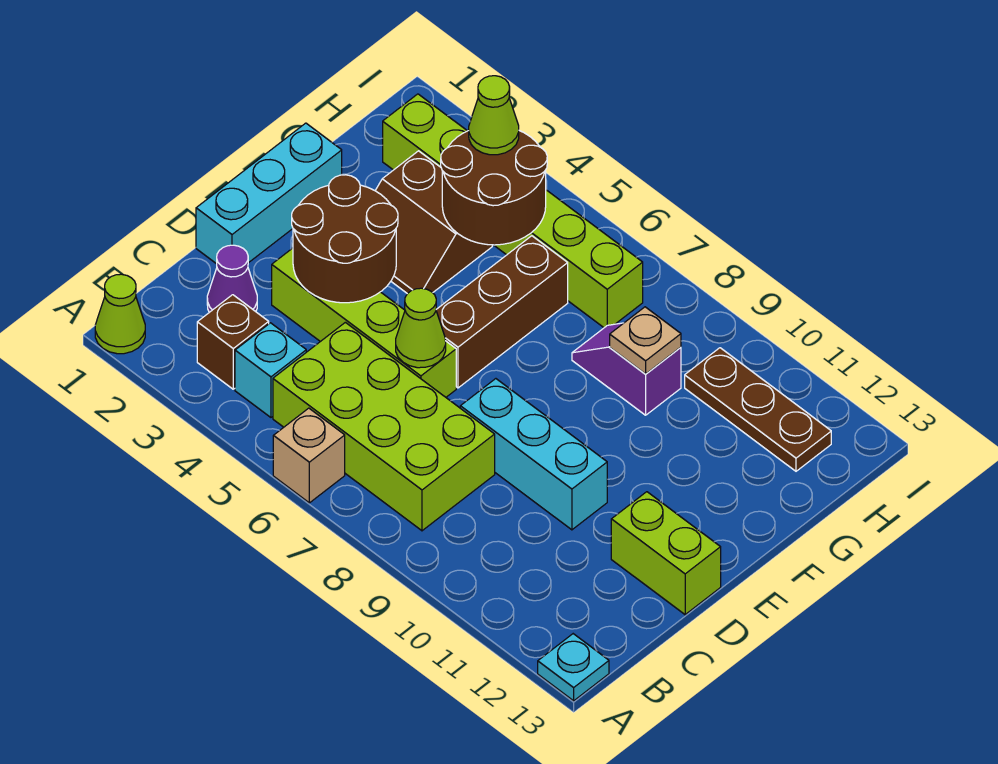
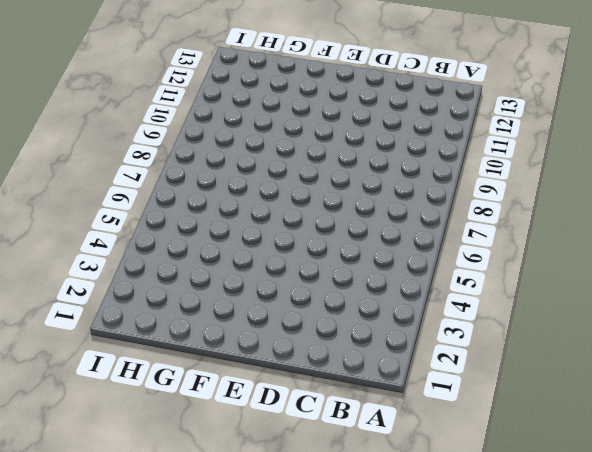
none -> lime 1x1 cone [95,274,145,354]
none -> tan 1x1 brick [273,408,345,503]
none -> cyan 1x1 plate [538,634,609,701]

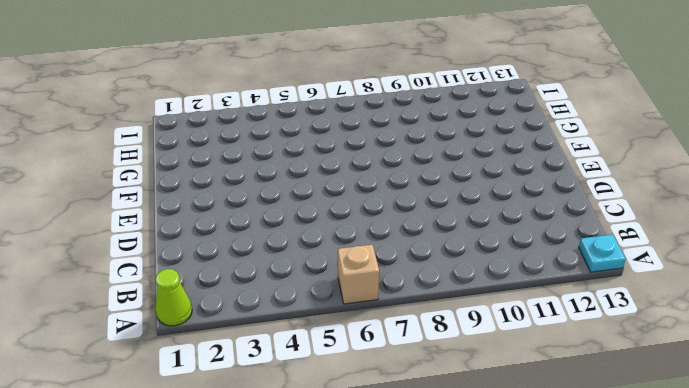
none -> brown 1x1 brick [197,295,269,389]
none -> cyan 1x1 brick [235,323,306,417]
none -> lime 2x4 brick [273,322,495,531]

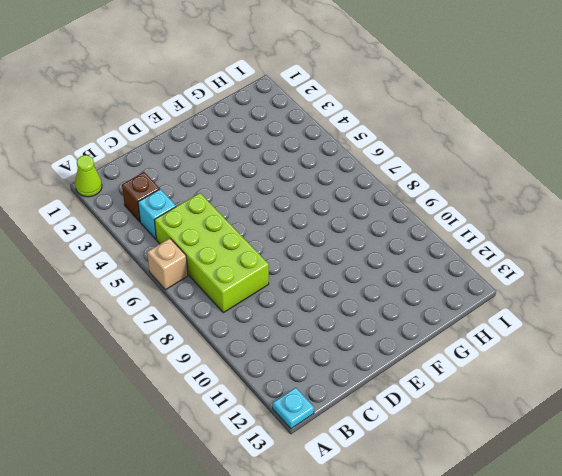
none -> purple 1x1 cone [207,245,257,312]
none -> cyan 1x3 brick [196,123,342,264]
none -> lime 1x4 brick [272,248,456,397]

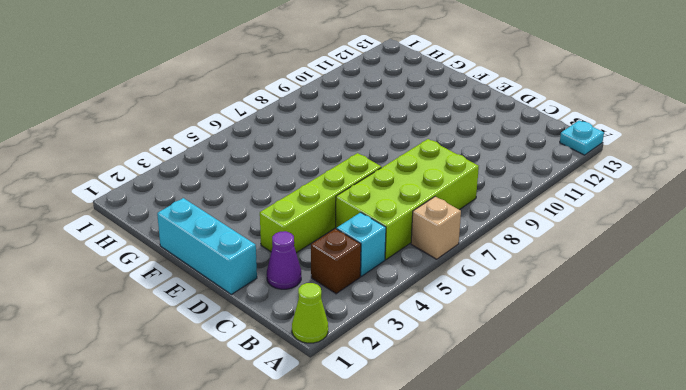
none -> cyan 1x3 brick [460,379,607,530]
none -> lime 1x2 brick [611,492,721,615]
none -> brown 1x3 brick [436,236,568,388]

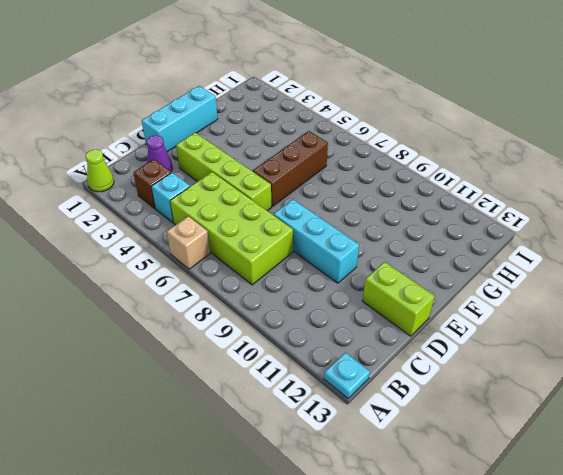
none -> brown 2x2 slope [375,151,492,294]
none -> purple 1x2 slope [572,323,681,415]
none -> lime 1x6 brick [383,94,643,328]

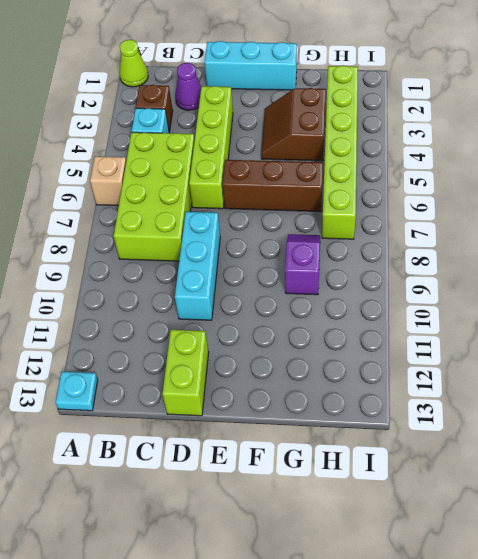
none -> brown 1x3 plate [685,348,831,471]
none -> brown 2x2 round brick [292,175,398,303]
none -> lime 1x1 cone [396,288,446,368]

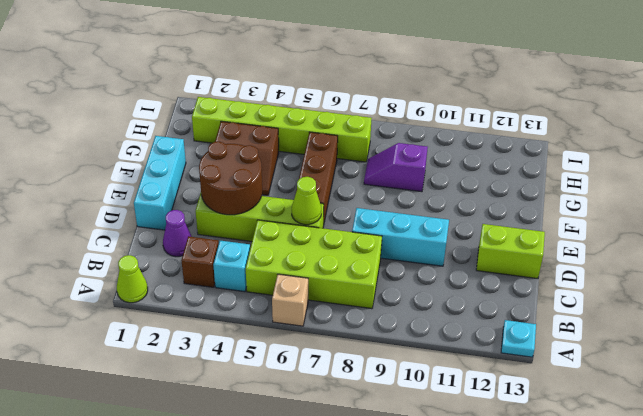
none -> brown 1x3 plate [685,348,831,471]
none -> brown 2x2 round brick [441,131,547,245]
none -> tan 1x1 plate [610,307,681,374]

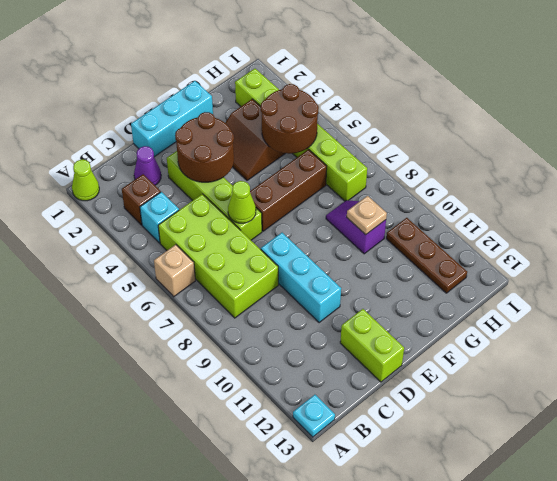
none -> lime 1x1 cone [469,76,519,155]

